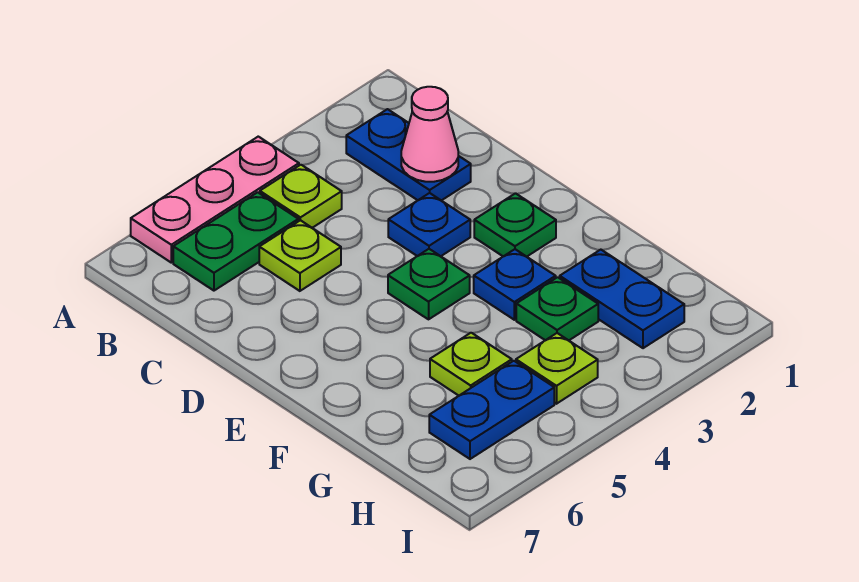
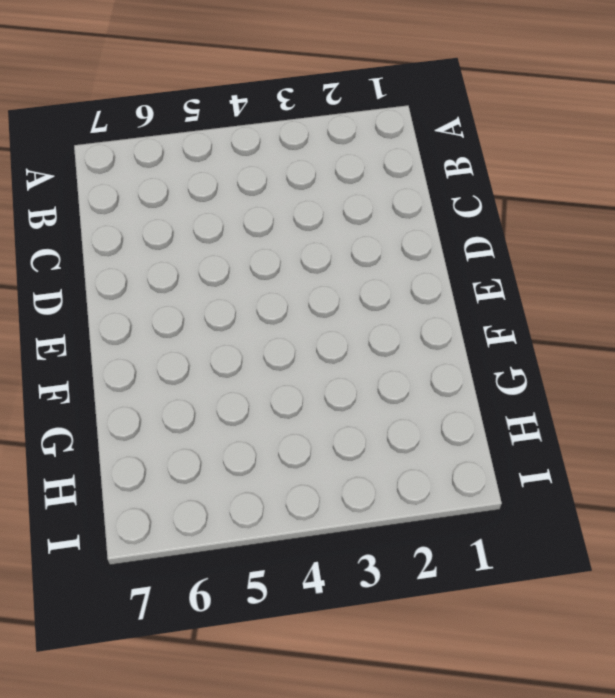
none -> pink 1x3 plate [131,137,299,263]
none -> blue 1x2 plate [346,109,471,201]
none -> lime 1x1 plate [260,165,342,228]

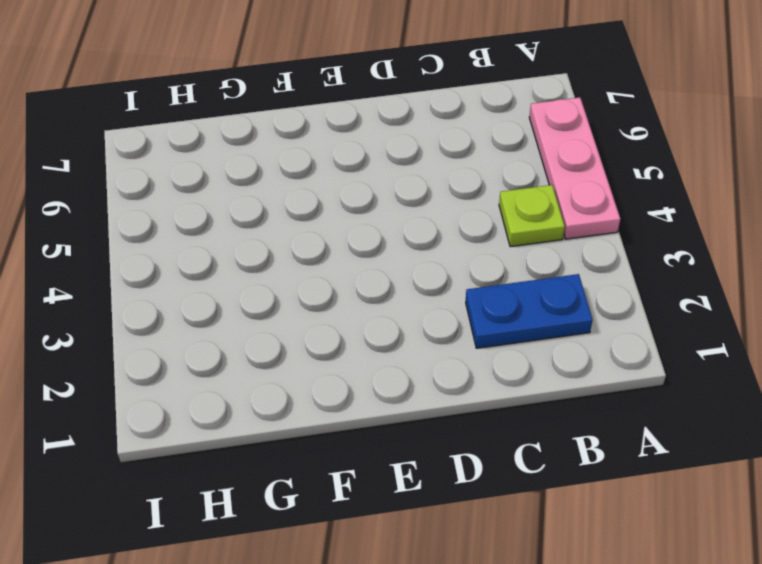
none -> green 1x2 plate [173,192,298,291]
none -> lime 1x1 plate [259,220,341,291]
none -> blue 1x1 plate [388,193,470,256]

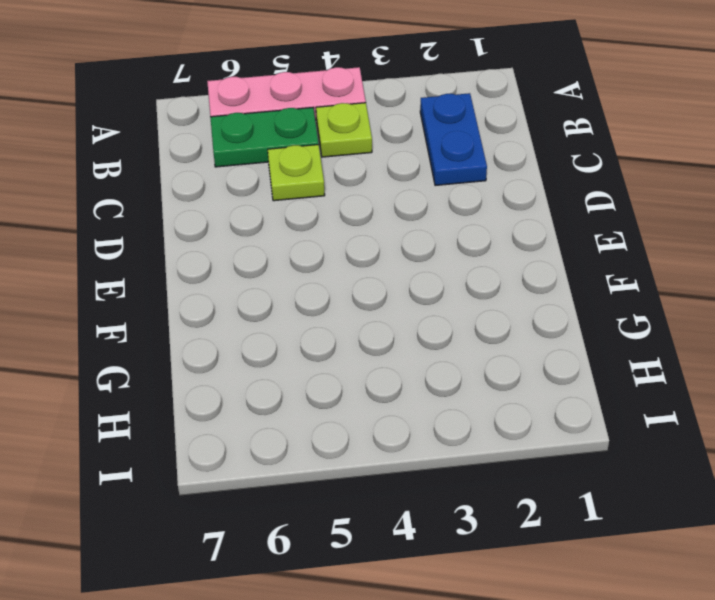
none -> blue 1x1 plate [388,193,470,256]
none -> green 1x1 plate [474,193,556,257]
none -> green 1x1 plate [388,249,470,319]

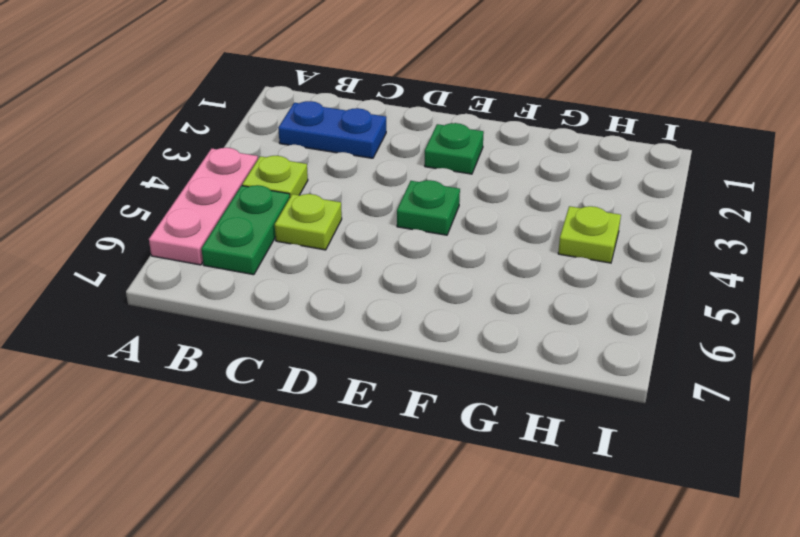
none -> blue 1x1 plate [388,193,470,256]
none -> blue 1x1 plate [474,249,556,320]
none -> blue 1x2 plate [560,250,684,348]

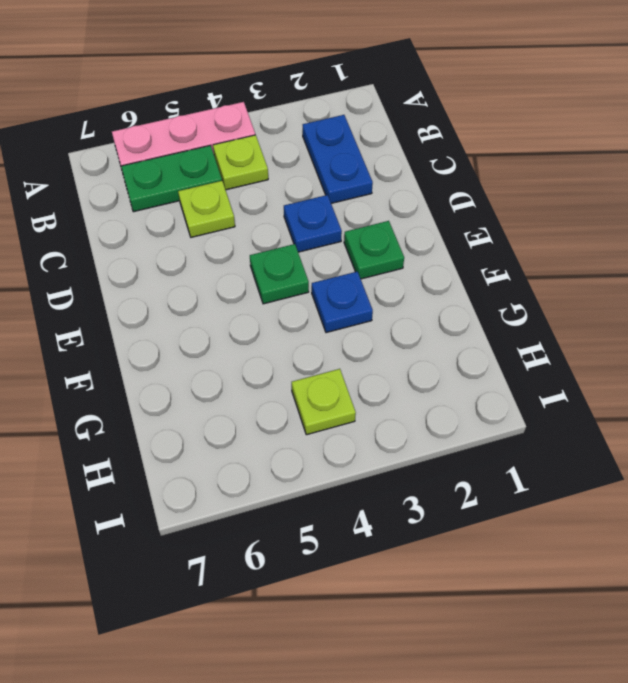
none -> blue 1x2 plate [560,250,684,348]
none -> green 1x1 plate [516,277,598,340]
none -> lime 1x1 plate [430,333,512,396]

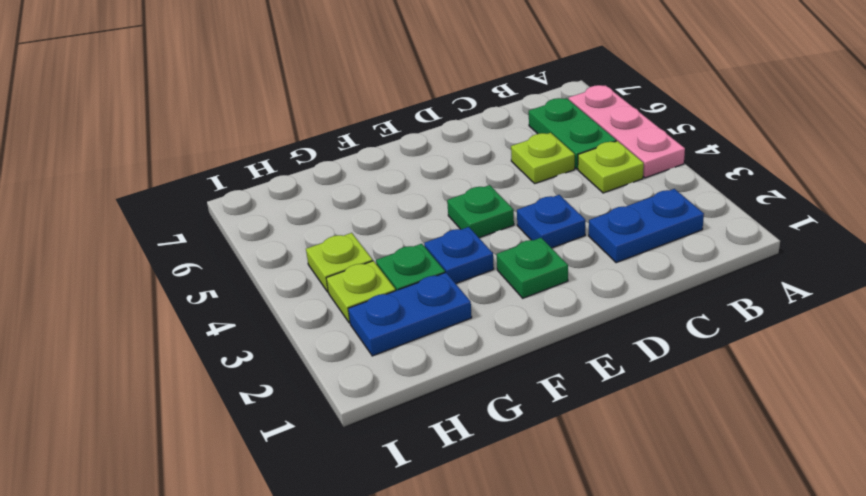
lime 1x1 plate [326,261,396,323] -> lime 1x1 plate moved to [430,333,512,396]
none -> blue 1x2 plate [429,361,554,459]
none -> pink 1x1 cone [401,87,458,182]

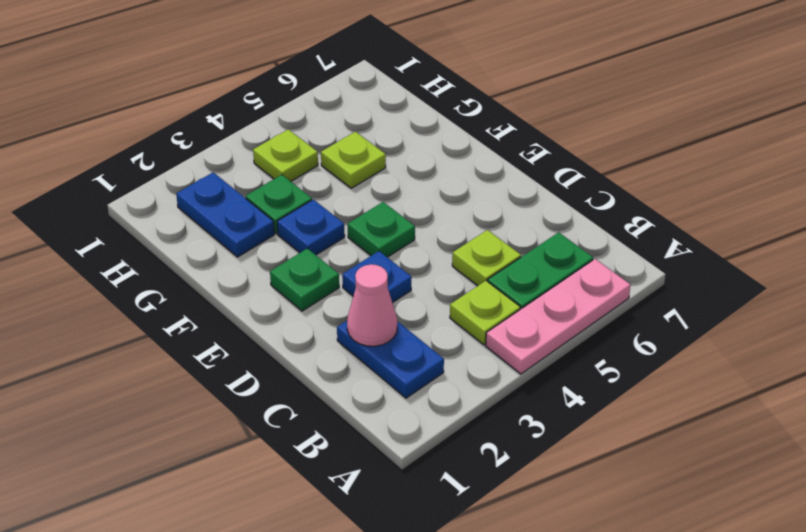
none -> blue 1x2 plate [429,361,554,459]

